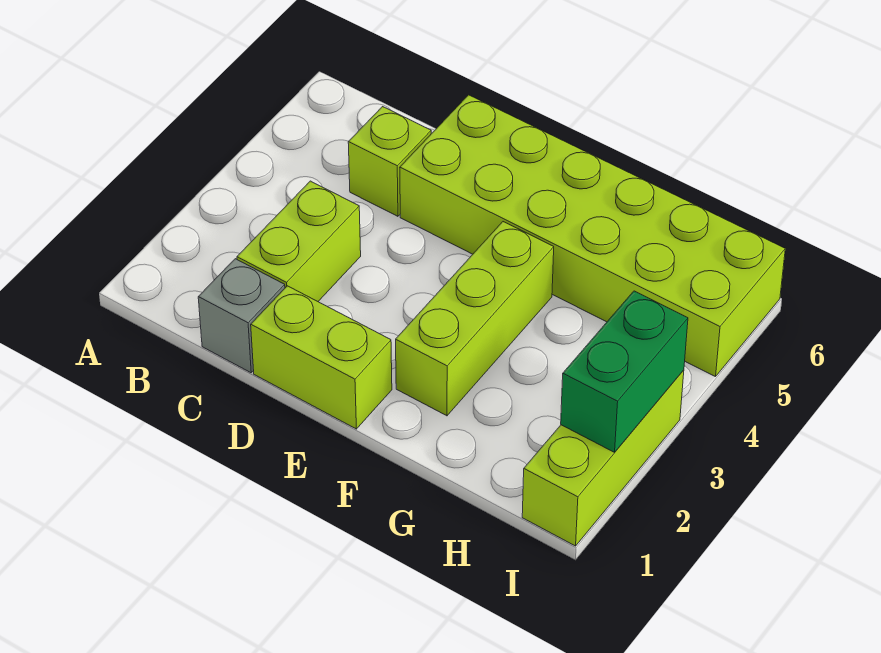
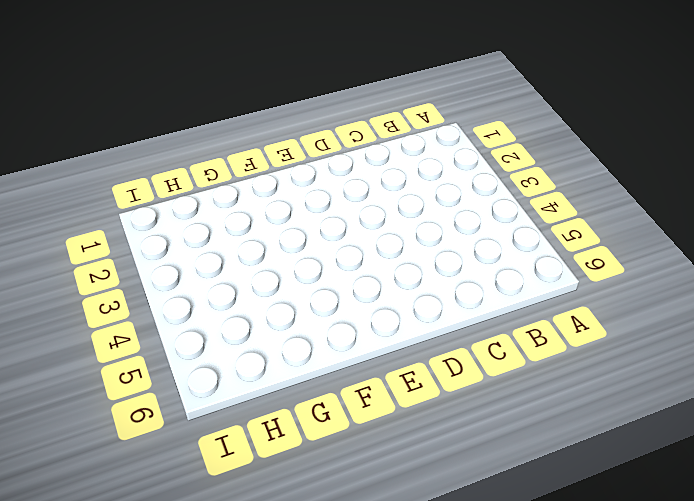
none -> grey 1x1 brick [198,259,285,373]
none -> lime 1x2 brick [237,181,361,301]

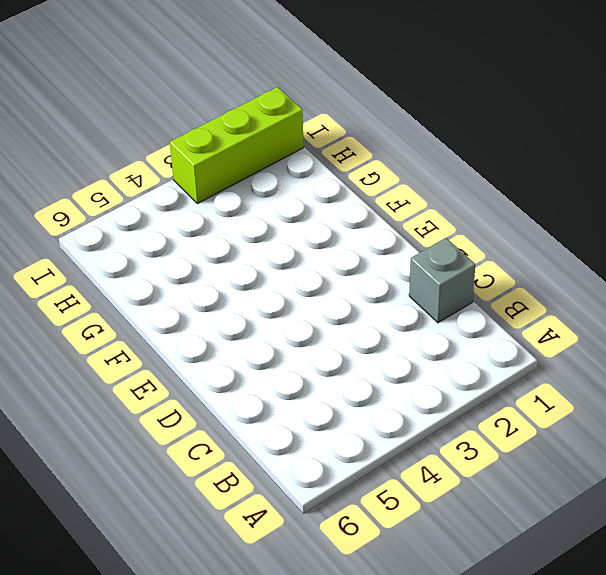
none -> lime 1x2 brick [237,181,361,301]
none -> lime 1x1 brick [348,107,431,216]

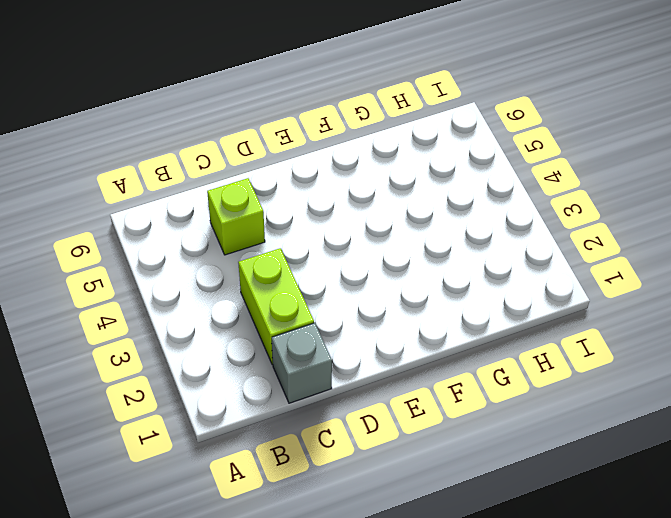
none -> lime 1x2 brick [251,286,392,429]
none -> lime 2x6 brick [400,95,785,377]

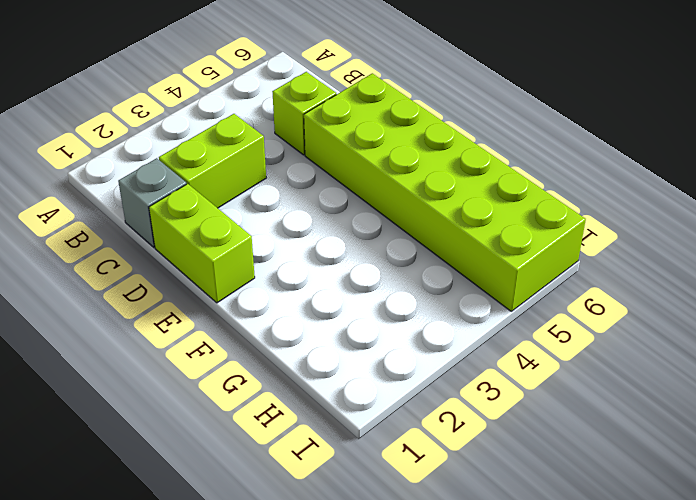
none -> lime 1x3 brick [396,222,554,416]
none -> lime 1x3 brick [522,370,684,546]

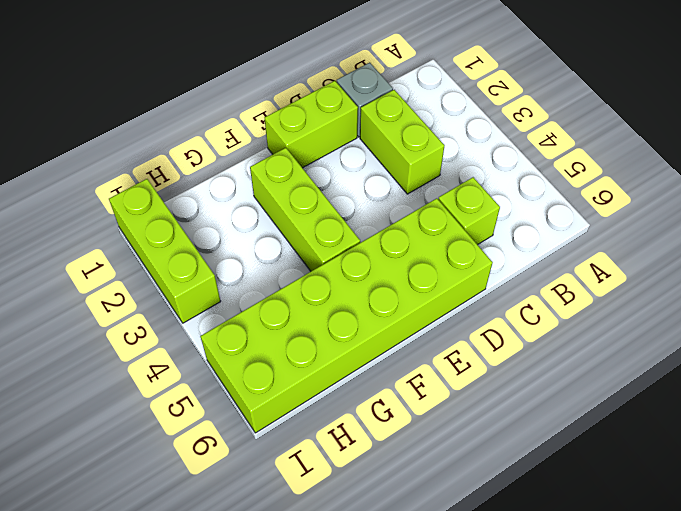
none -> green 1x2 brick [561,291,688,452]

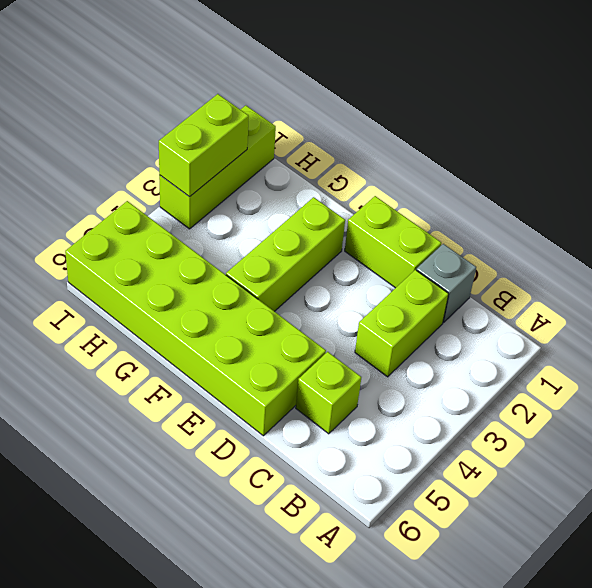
lime 1x2 brick [159,94,249,197] -> green 1x2 brick [561,291,688,452]

